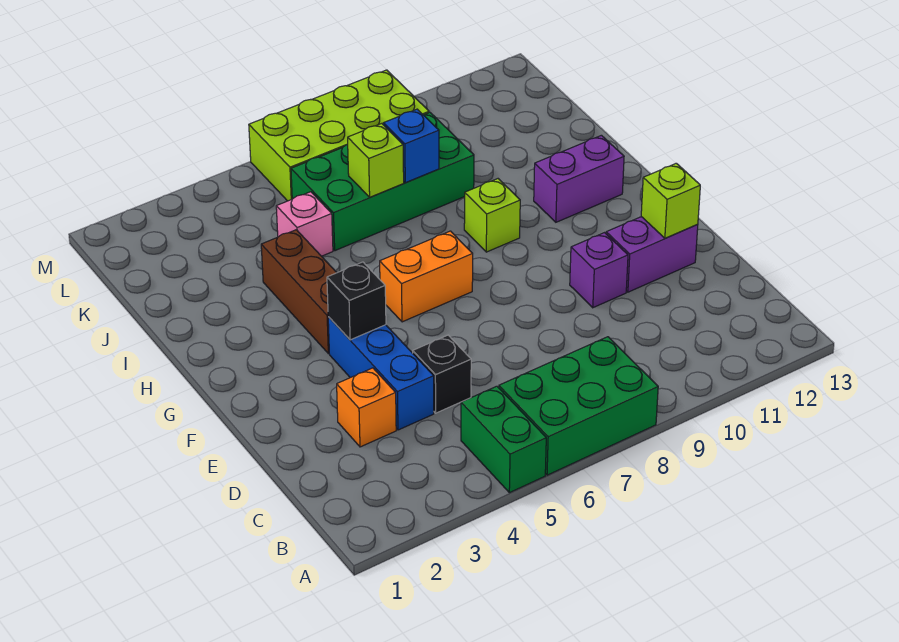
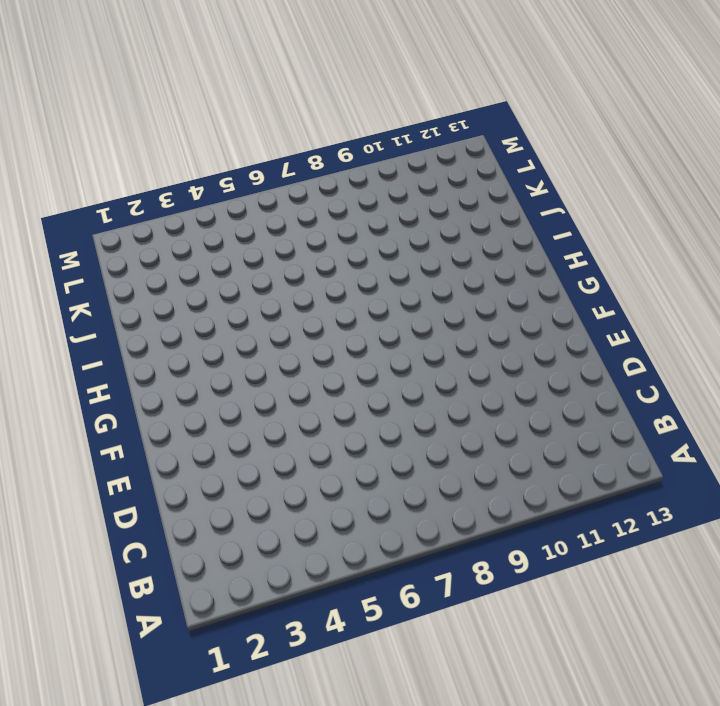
none -> green 1x2 brick [461,386,546,493]
none -> green 2x3 brick [499,337,658,475]
none -> orange 1x1 brick [337,368,396,447]

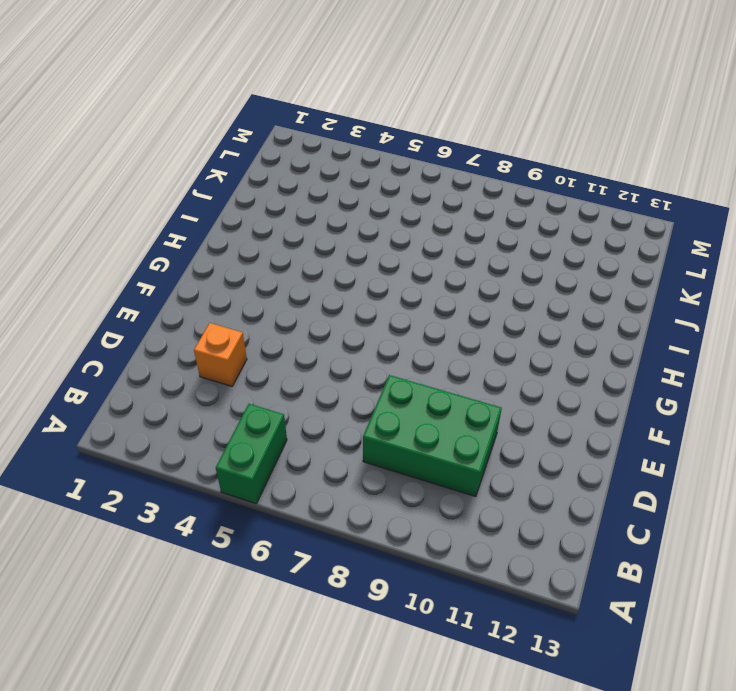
green 2x3 brick [363,375,502,497] -> green 2x3 brick moved to [499,337,658,475]
none -> blue 1x3 brick [328,317,434,430]
none -> black 1x1 brick [413,335,471,413]
none -> purple 1x1 brick [570,233,628,308]

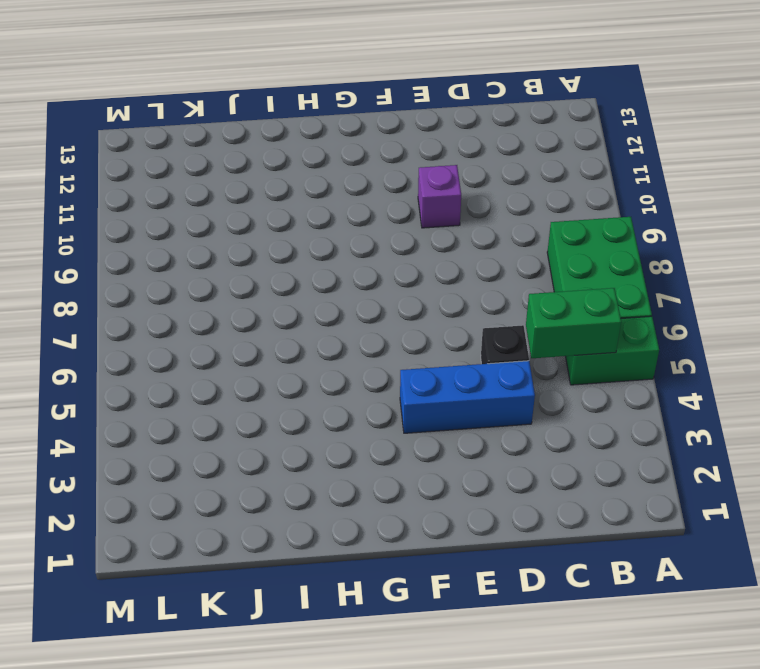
green 1x2 brick [526,288,621,358] -> none
none -> orange 1x1 brick [337,368,396,447]
none -> purple 1x2 brick [606,217,698,292]
none -> brown 1x3 brick [261,230,337,354]

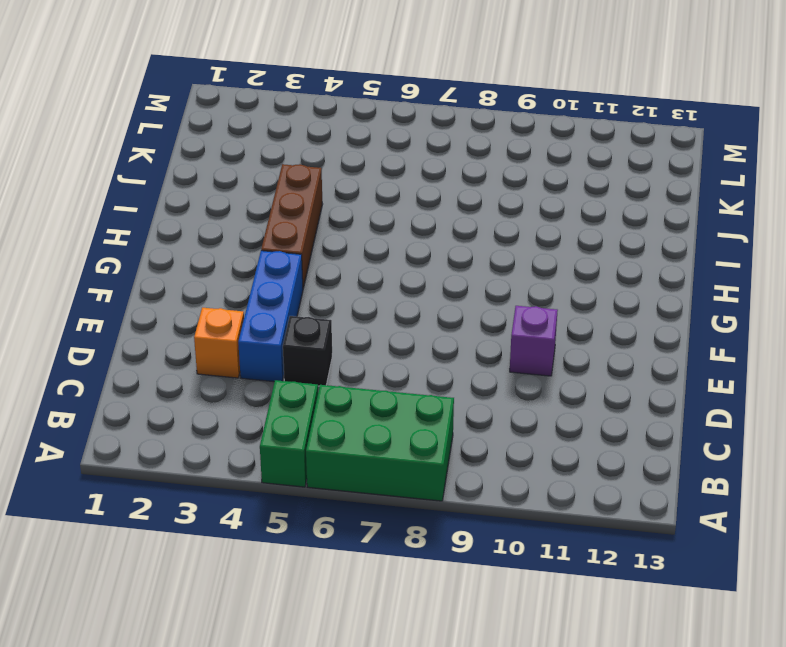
none -> purple 1x2 brick [606,217,698,292]
none -> orange 1x2 brick [380,231,473,322]
none -> lime 1x1 brick [464,179,520,252]

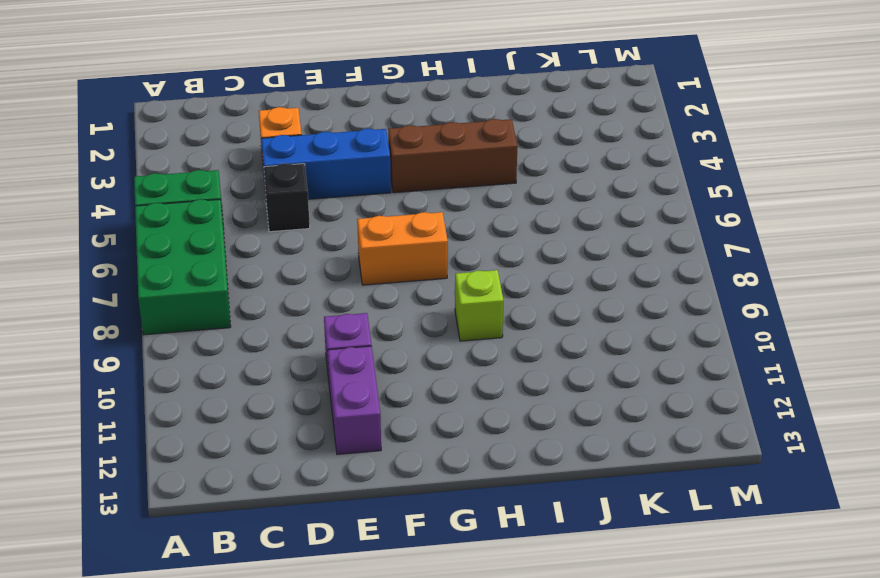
orange 1x2 brick [357,212,448,285] -> orange 1x2 brick turned to [380,231,473,322]
none -> purple 1x2 brick [534,135,624,222]
none -> pink 1x1 brick [276,192,333,256]
none -> green 2x4 brick [291,113,474,251]

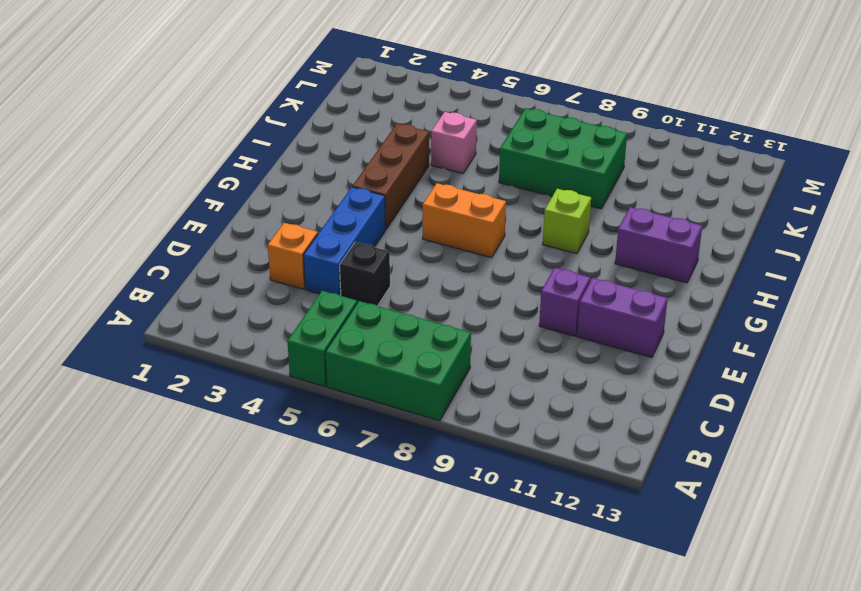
green 2x3 brick [499,108,627,209] -> green 2x4 brick [291,113,474,251]
none -> lime 2x4 brick [249,70,429,201]
none -> lime 1x1 brick [641,163,700,238]
none -> black 1x1 brick [327,262,386,340]

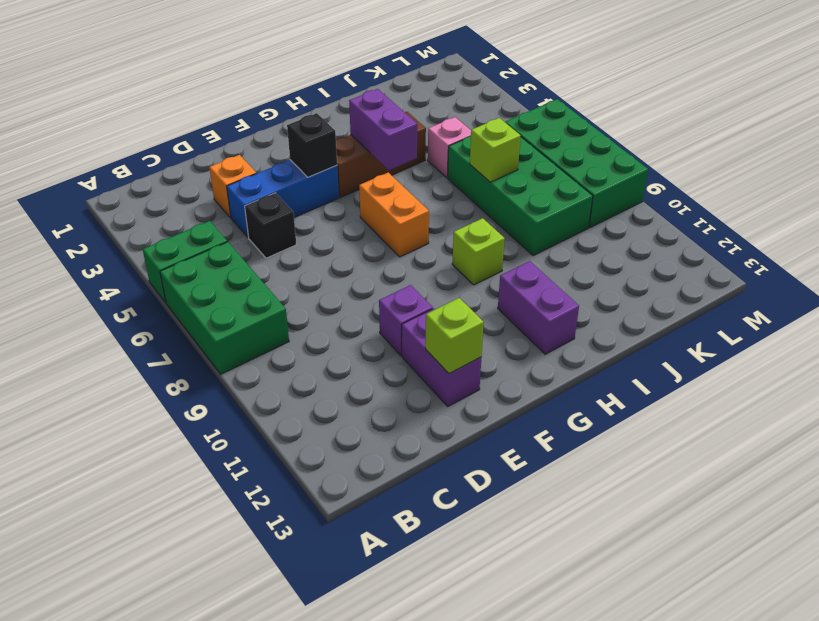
purple 1x2 brick [349,89,417,170] -> none
green 2x4 brick [505,99,648,228] -> lime 2x4 brick [249,70,429,201]
none -> blue 1x1 brick [383,109,439,183]

